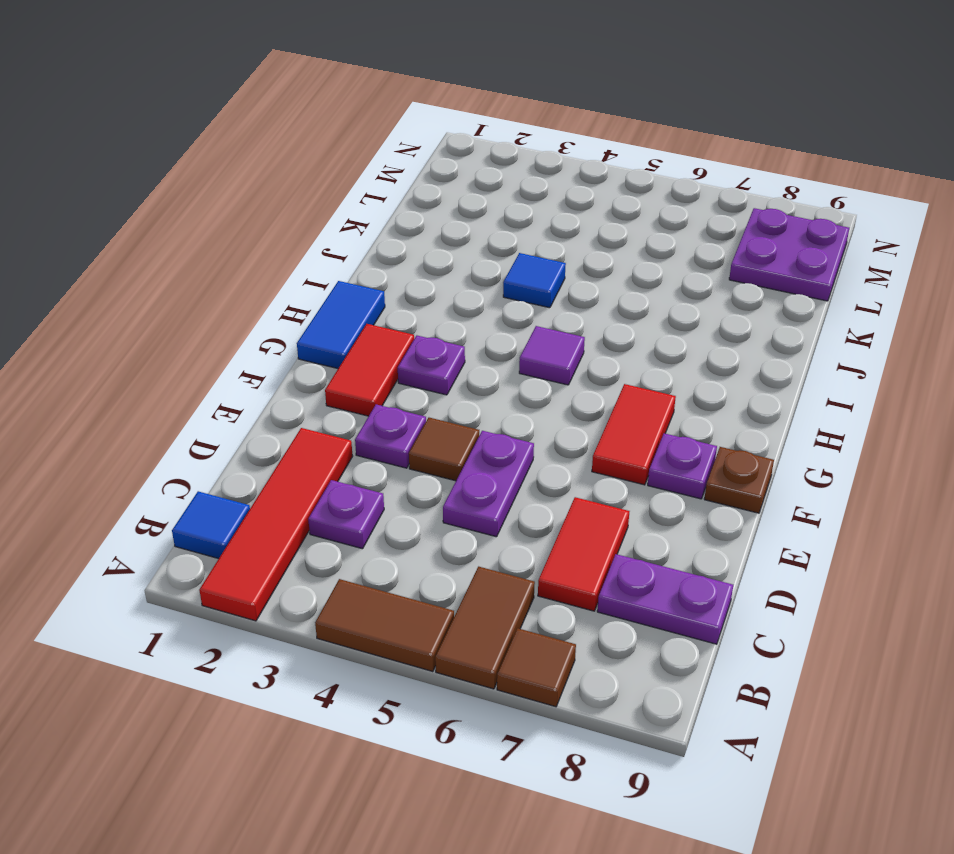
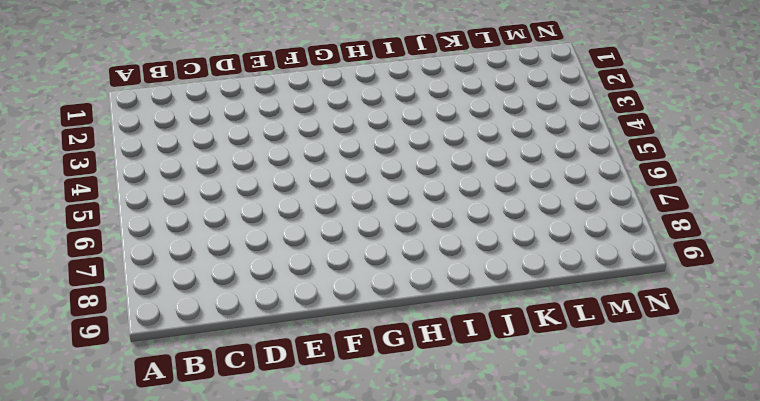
none -> red 1x4 tile [199,428,353,621]
none -> brown 1x2 tile [315,579,454,672]
none -> brown 1x2 tile [435,567,535,689]

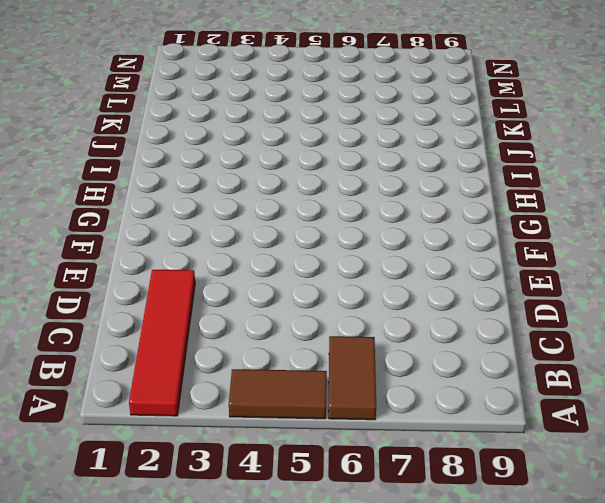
none -> brown 1x1 tile [497,628,576,707]
none -> blue 1x1 tile [172,491,250,559]
none -> purple 1x1 plate [308,480,384,549]

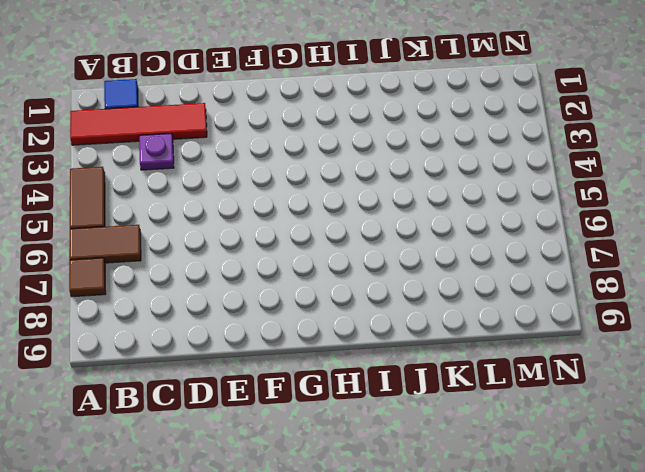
none -> red 1x2 tile [538,497,629,611]
none -> purple 1x2 plate [597,554,733,644]
none -> purple 1x2 plate [443,431,534,537]

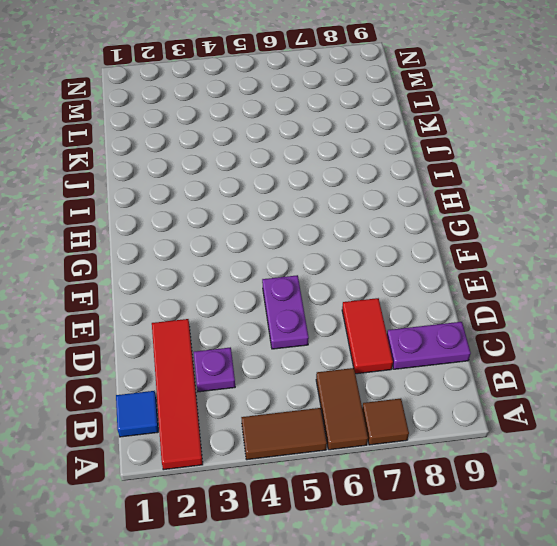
none -> purple 1x1 plate [355,404,426,468]
none -> brown 1x1 tile [409,418,479,481]
none -> red 1x2 tile [325,324,414,416]

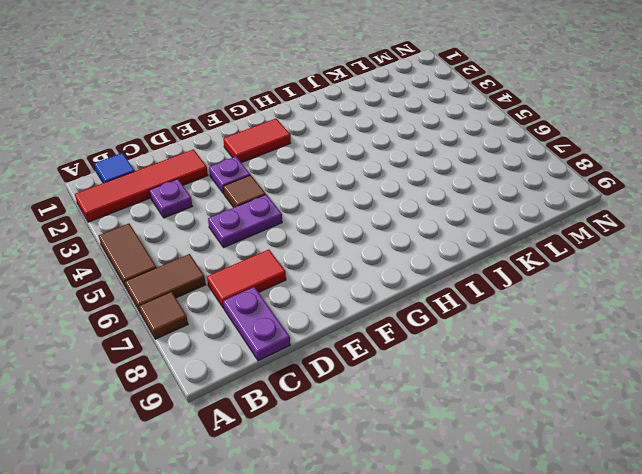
none -> red 1x2 tile [592,384,676,485]
none -> purple 1x1 plate [648,433,717,499]
none -> brown 1x1 plate [704,447,774,513]

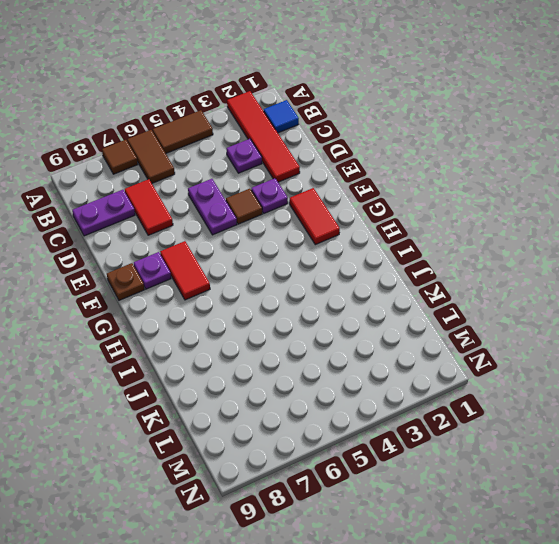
none -> blue 1x2 tile [297,281,385,369]
none -> purple 1x1 plate [398,336,465,395]
none -> purple 1x1 tile [519,326,585,385]

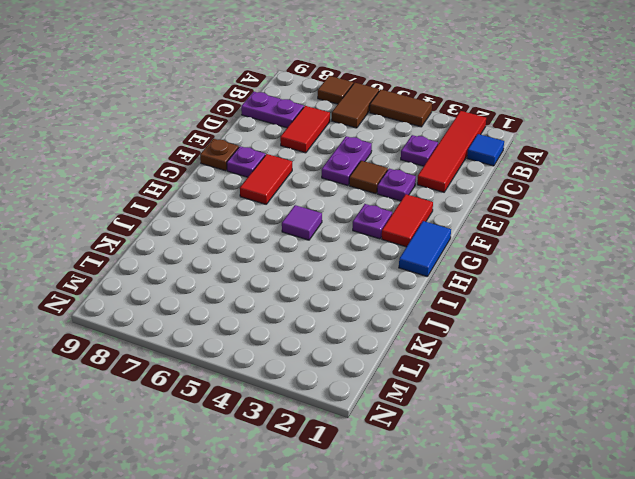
none -> blue 1x1 tile [503,253,566,308]
none -> purple 2x2 plate [729,208,849,301]

